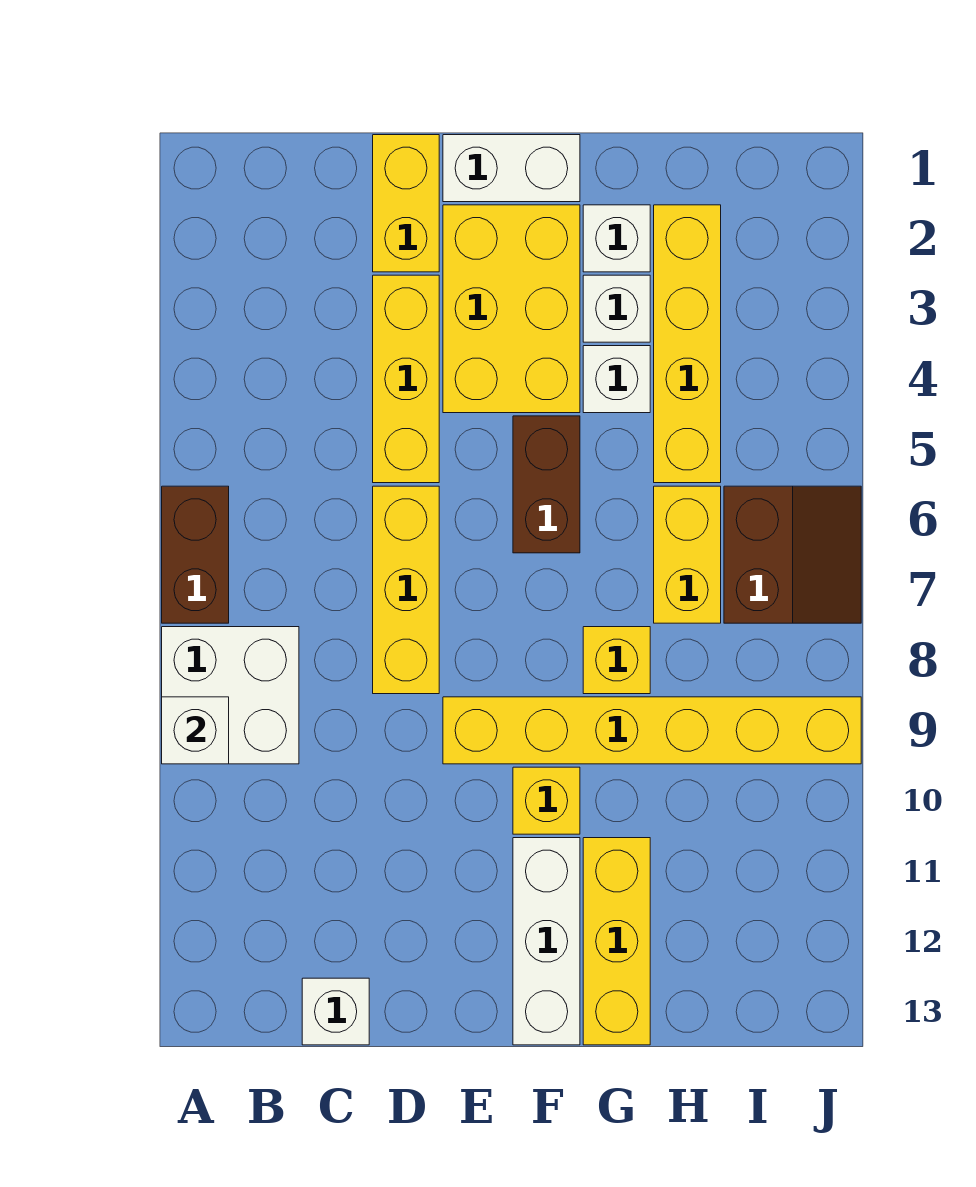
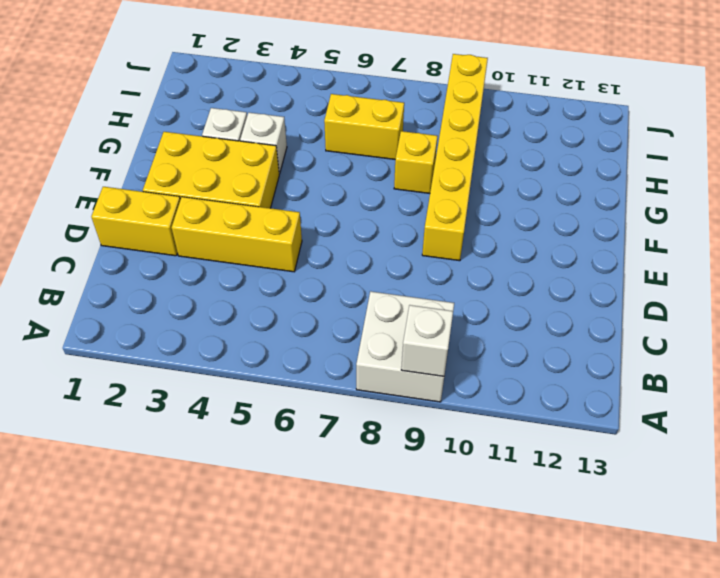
none -> brown 1x2 brick [162,486,229,623]
none -> white 1x1 brick [302,978,369,1045]
none -> yellow 1x3 brick [373,486,439,694]

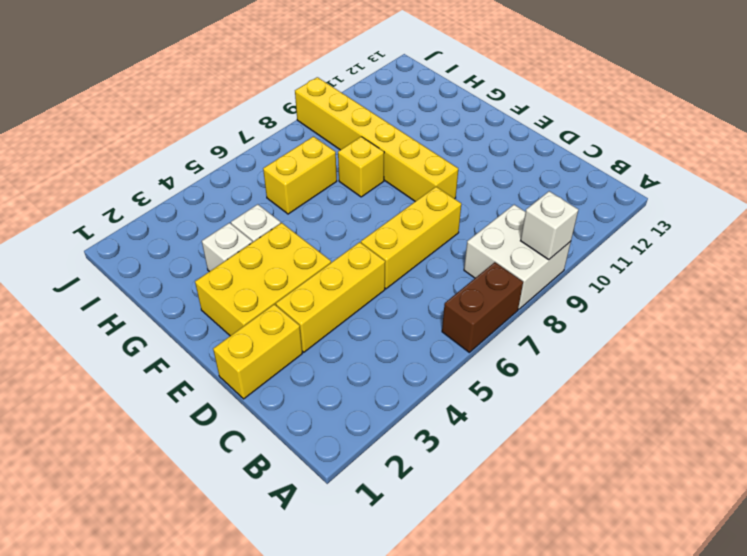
none -> white 1x1 brick [302,978,369,1045]
none -> white 1x2 brick [443,135,580,202]
none -> brown 1x2 brick [513,416,580,553]

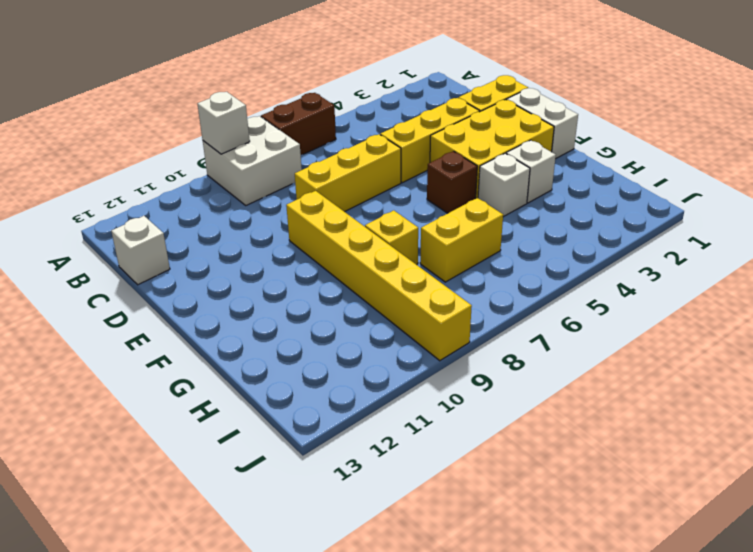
brown 1x1 brick [427,151,477,213] -> brown 1x2 brick [513,416,580,553]
none -> yellow 1x1 brick [513,767,580,834]
none -> white 1x3 brick [513,838,580,1045]
none -> white 1x1 brick [583,205,650,272]

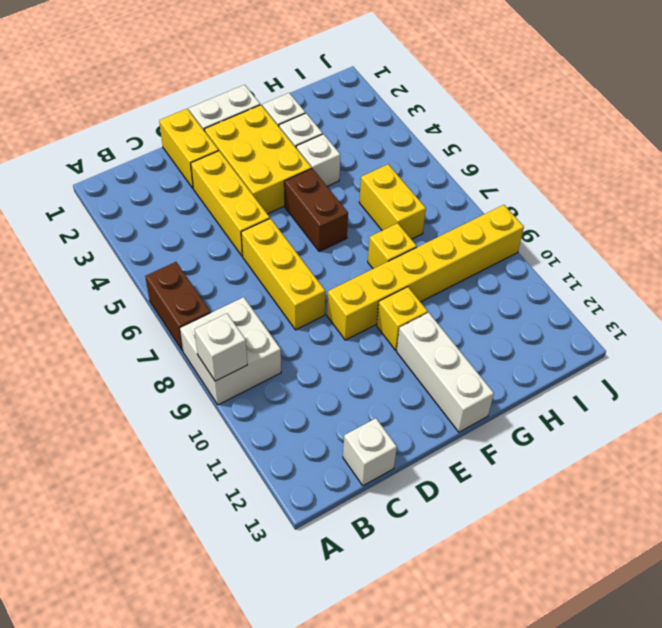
none -> yellow 1x3 brick [583,838,650,1045]
none -> yellow 1x4 brick [654,205,721,483]
none -> brown 2x2 slope [724,486,861,623]

